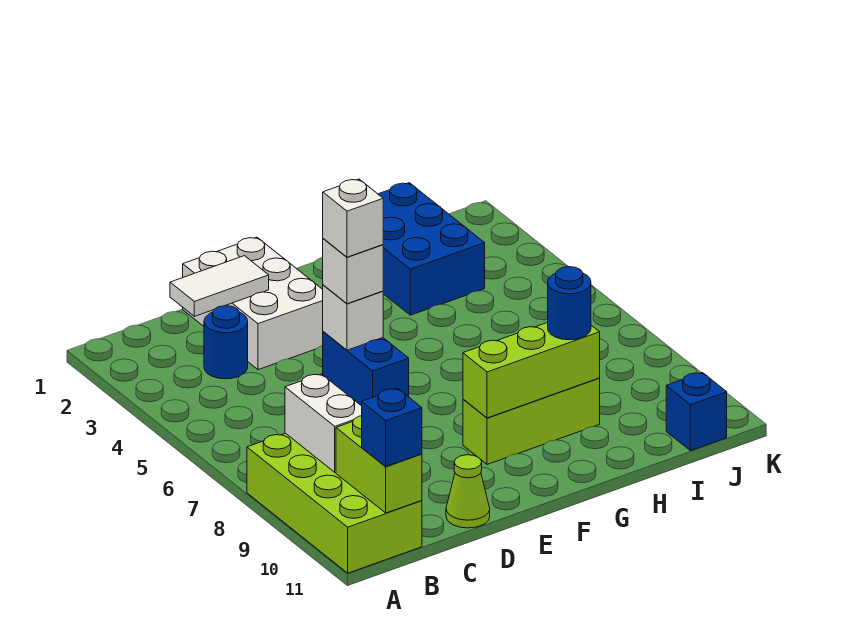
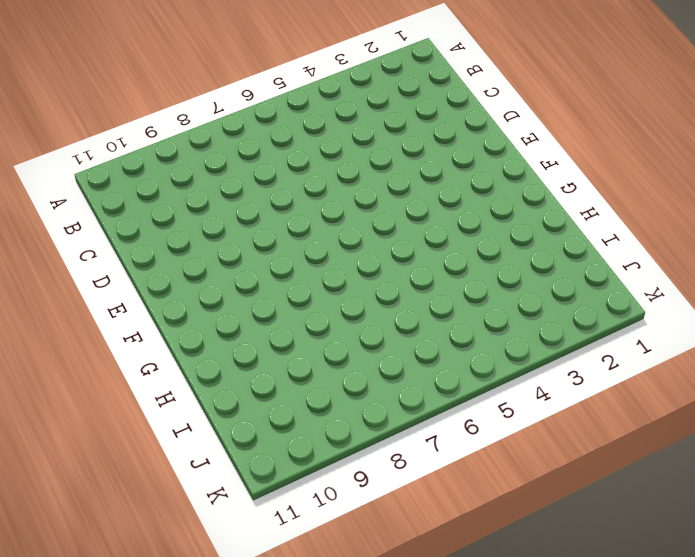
none -> lime 2x4 brick [247,433,422,573]
none -> blue 1x1 round brick [204,306,248,379]
none -> white 2x3 brick [183,237,323,370]

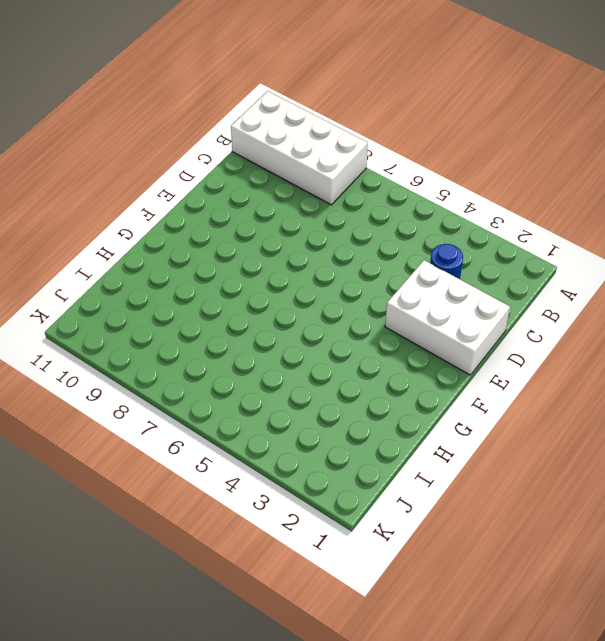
white 2x4 brick [231,91,368,205] -> lime 2x4 brick [247,433,422,573]
none -> lime 1x1 cone [446,455,490,528]
none -> blue 1x2 brick [323,332,409,406]
none -> lime 1x3 brick [463,378,600,464]

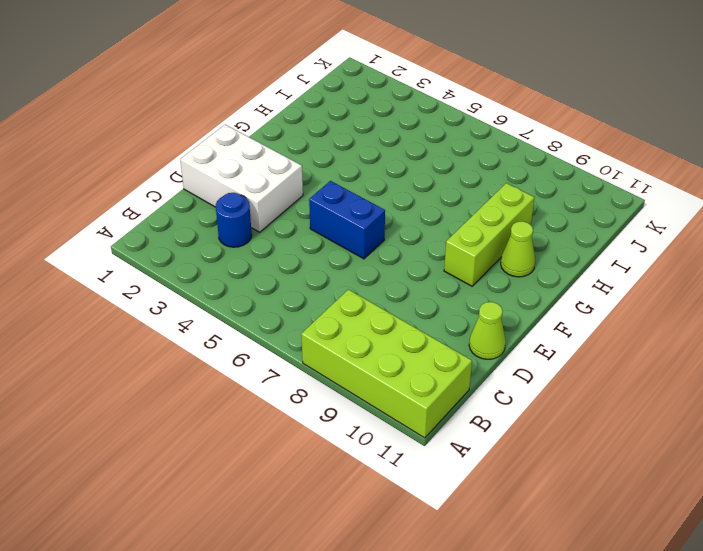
lime 1x1 cone [501,221,535,277] -> none
none -> blue 2x3 brick [378,183,485,315]
none -> blue 1x1 brick [666,373,727,451]
none -> white 1x2 brick [285,374,362,472]

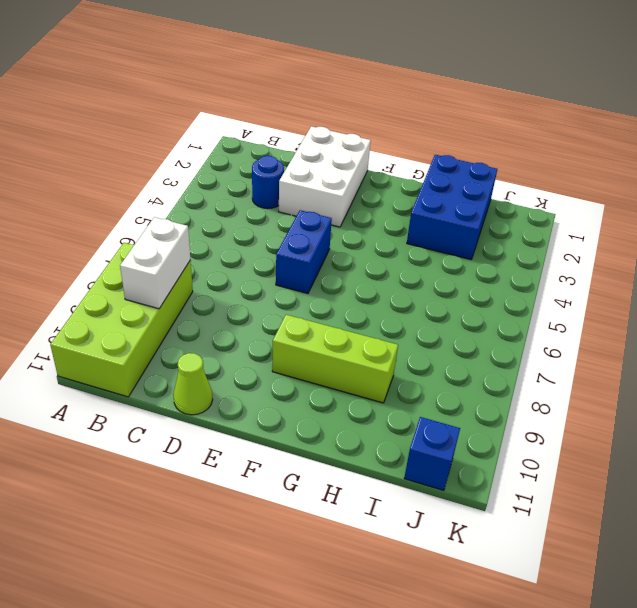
none -> lime 1x2 brick [336,416,422,513]
none -> white 1x2 tile [170,256,269,316]
none -> white 1x1 brick [323,285,383,350]

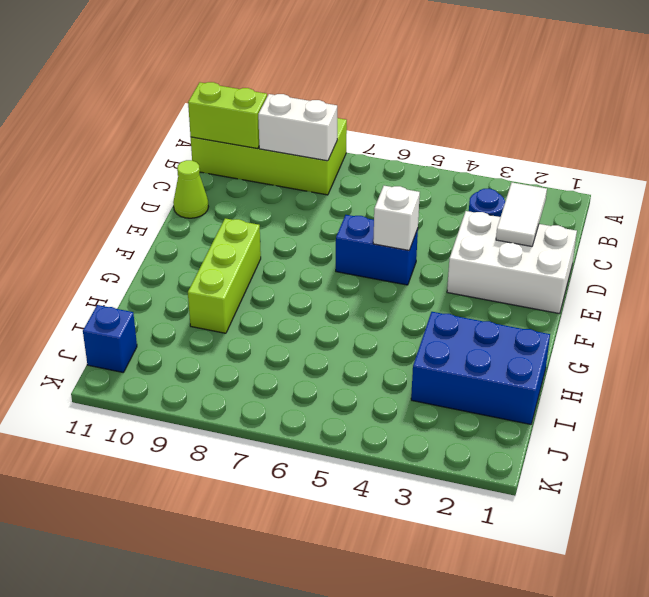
none -> lime 1x3 brick [463,322,600,418]
none -> blue 1x1 brick [362,388,422,467]
none -> white 1x1 brick [323,239,383,304]

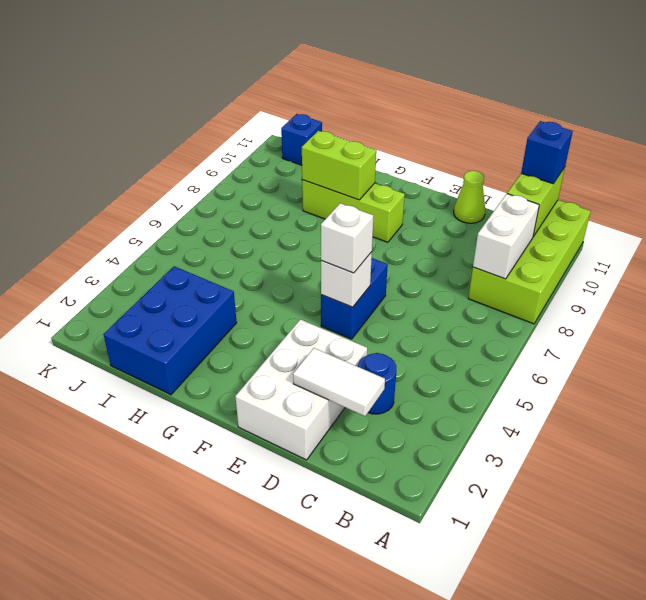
lime 1x2 brick [302,131,376,200] -> lime 1x3 brick [463,322,600,418]
none -> blue 1x1 round brick [548,267,591,340]
none -> white 1x1 brick [323,179,383,257]

